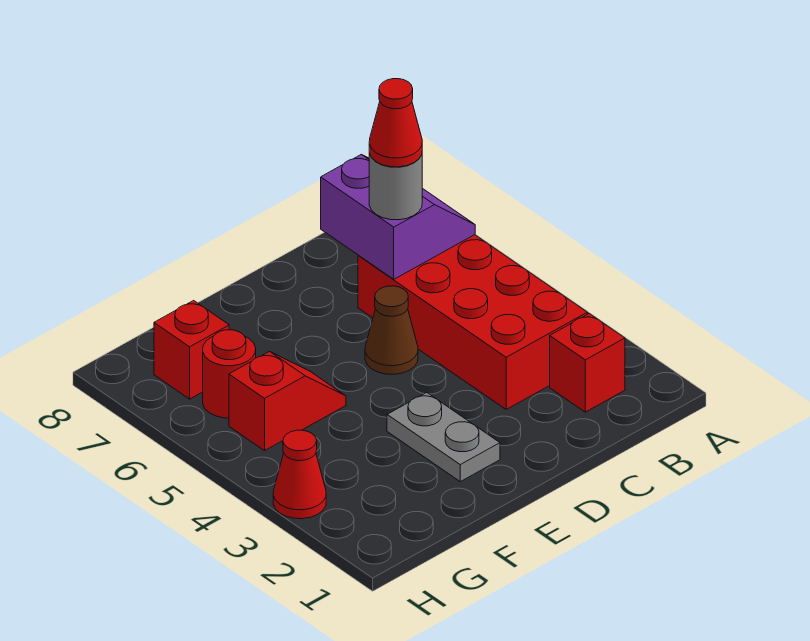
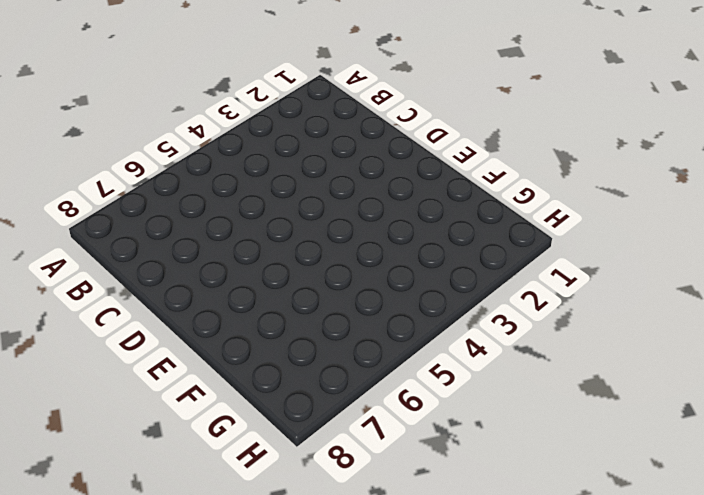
none -> red 1x1 brick [550,314,625,412]
none -> red 2x4 brick [358,235,588,409]

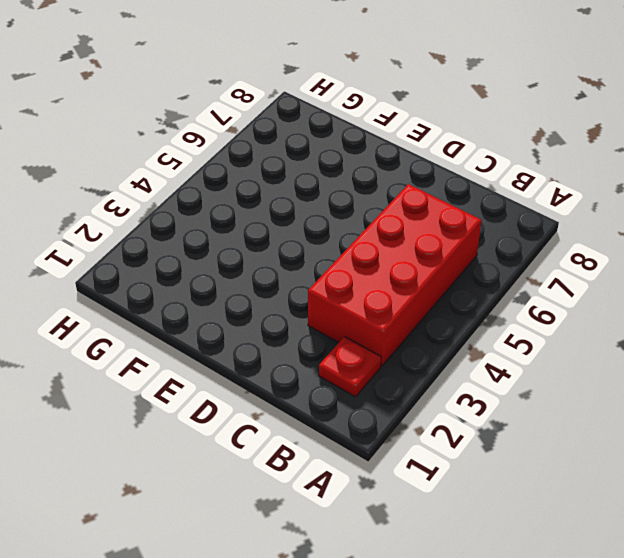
red 1x1 plate [319,337,381,397] -> red 1x1 brick [550,314,625,412]
none -> brown 1x1 cone [365,286,418,374]
none -> grey 1x2 plate [387,393,500,482]

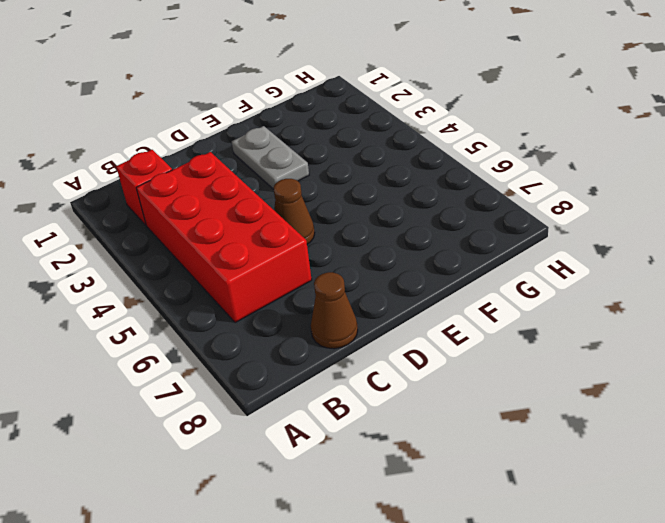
brown 1x1 cone [311,272,358,349] -> none
none -> red 1x2 slope [229,352,346,451]
none -> red 1x1 round brick [203,330,256,418]

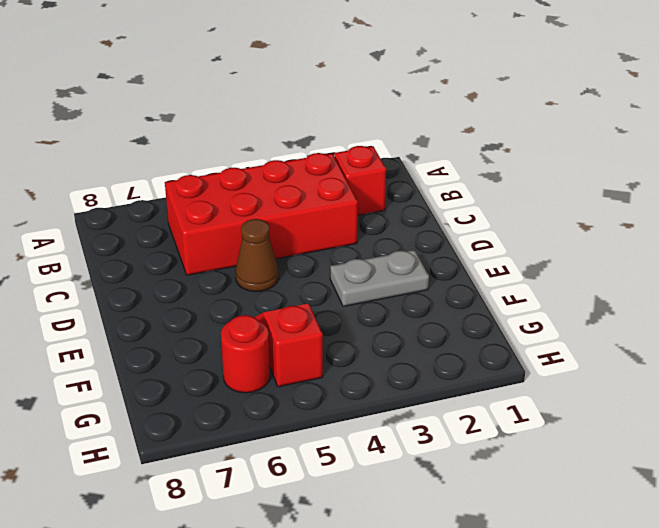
none -> red 1x1 brick [154,301,229,399]
none -> red 1x1 cone [273,430,326,519]

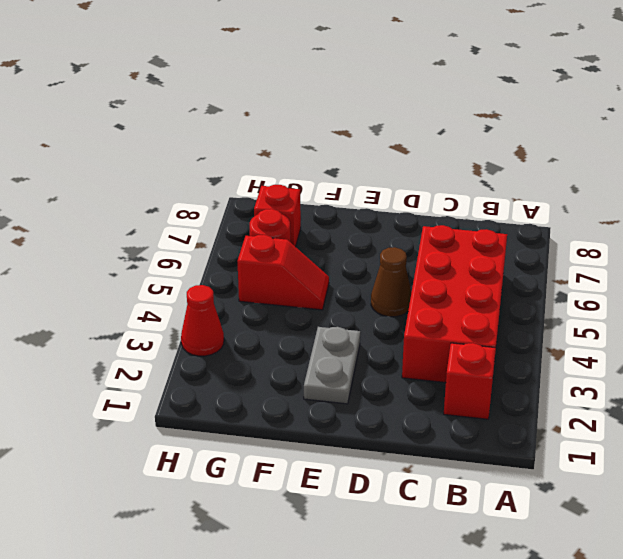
none -> purple 2x2 slope [321,154,475,279]
none -> grey 1x1 round brick [369,154,422,220]

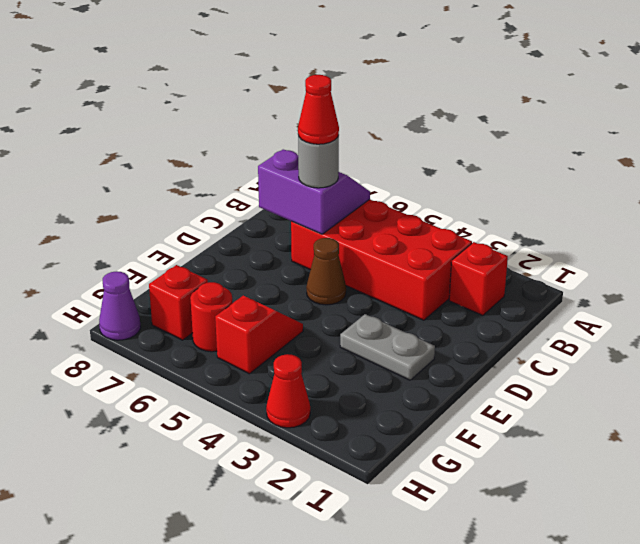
purple 1x1 cone [99,271,141,340] -> none

